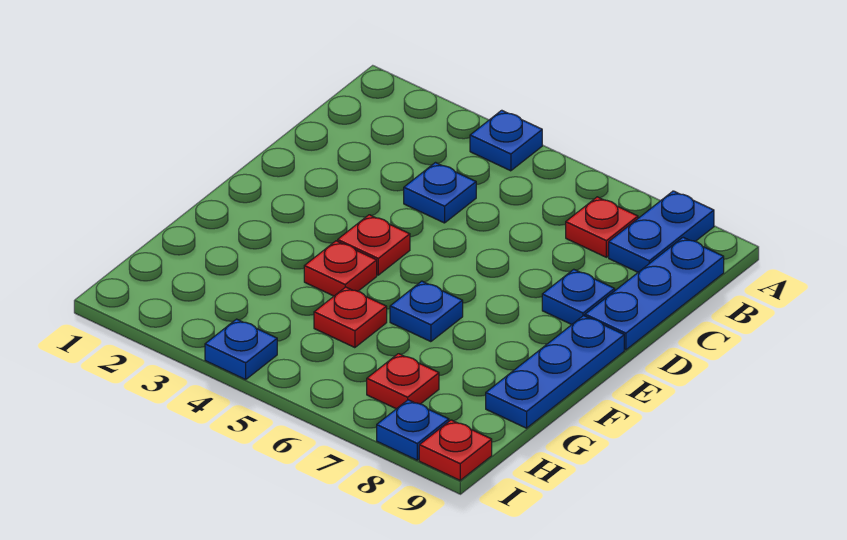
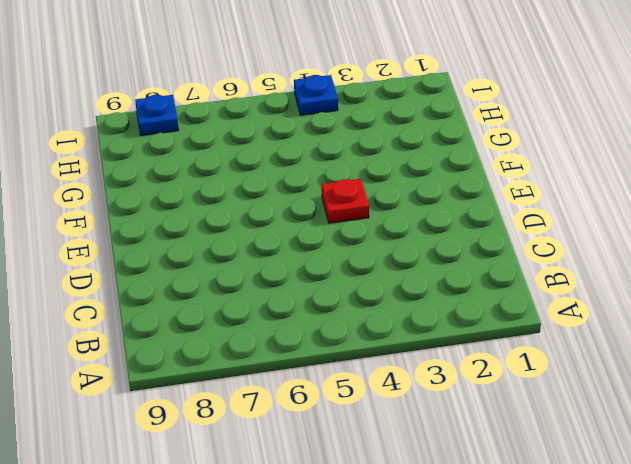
none -> blue 1x1 plate [470,110,542,171]
none -> blue 1x2 plate [609,191,714,272]
none -> red 1x1 plate [566,197,638,257]

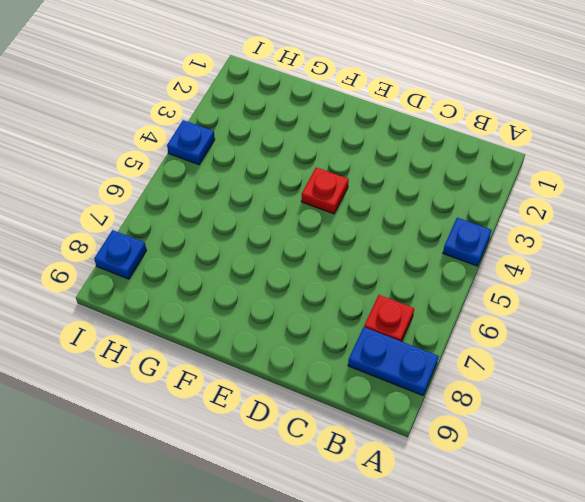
none -> blue 1x3 plate [585,237,724,350]
none -> blue 1x1 plate [404,163,476,223]
none -> blue 1x1 plate [542,269,615,324]

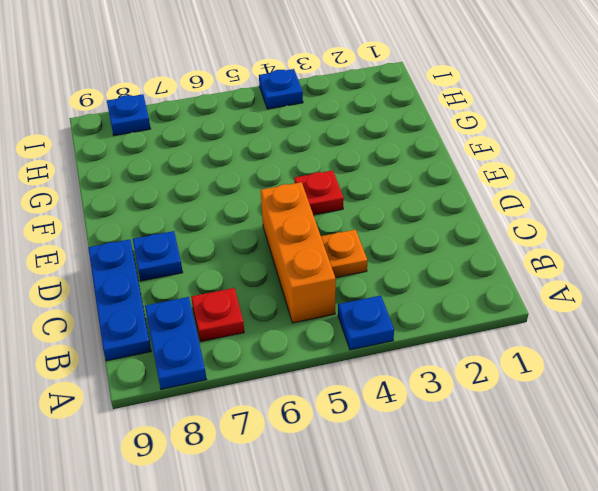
orange 1x3 brick [261,182,336,323] -> none
orange 1x1 plate [321,230,367,278] -> blue 1x1 plate [404,163,476,223]
none -> blue 1x3 plate [486,316,624,428]
none -> red 1x1 plate [304,241,377,296]
none -> blue 1x1 plate [390,281,463,342]

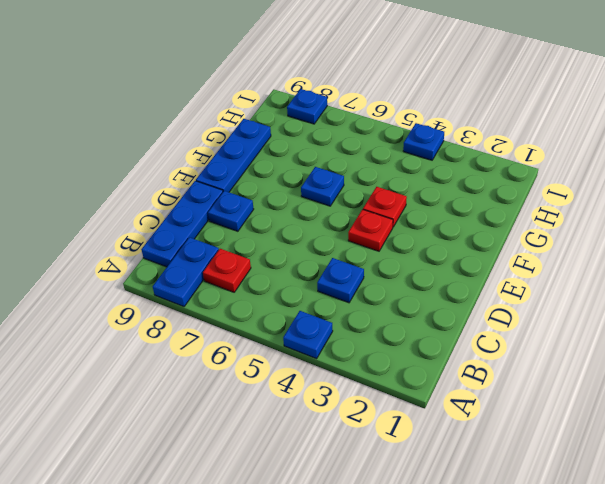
none -> red 1x1 plate [314,287,387,348]
none -> red 1x1 plate [367,354,439,409]
none -> red 1x1 plate [419,420,492,480]

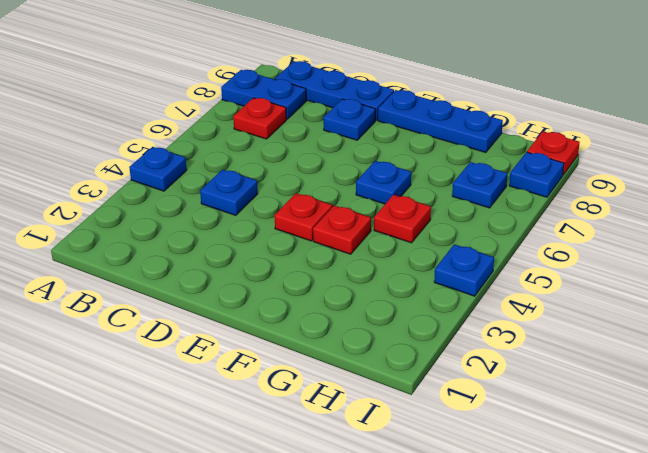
blue 1x1 plate [452,162,507,208] -> red 1x1 plate [367,354,439,409]

